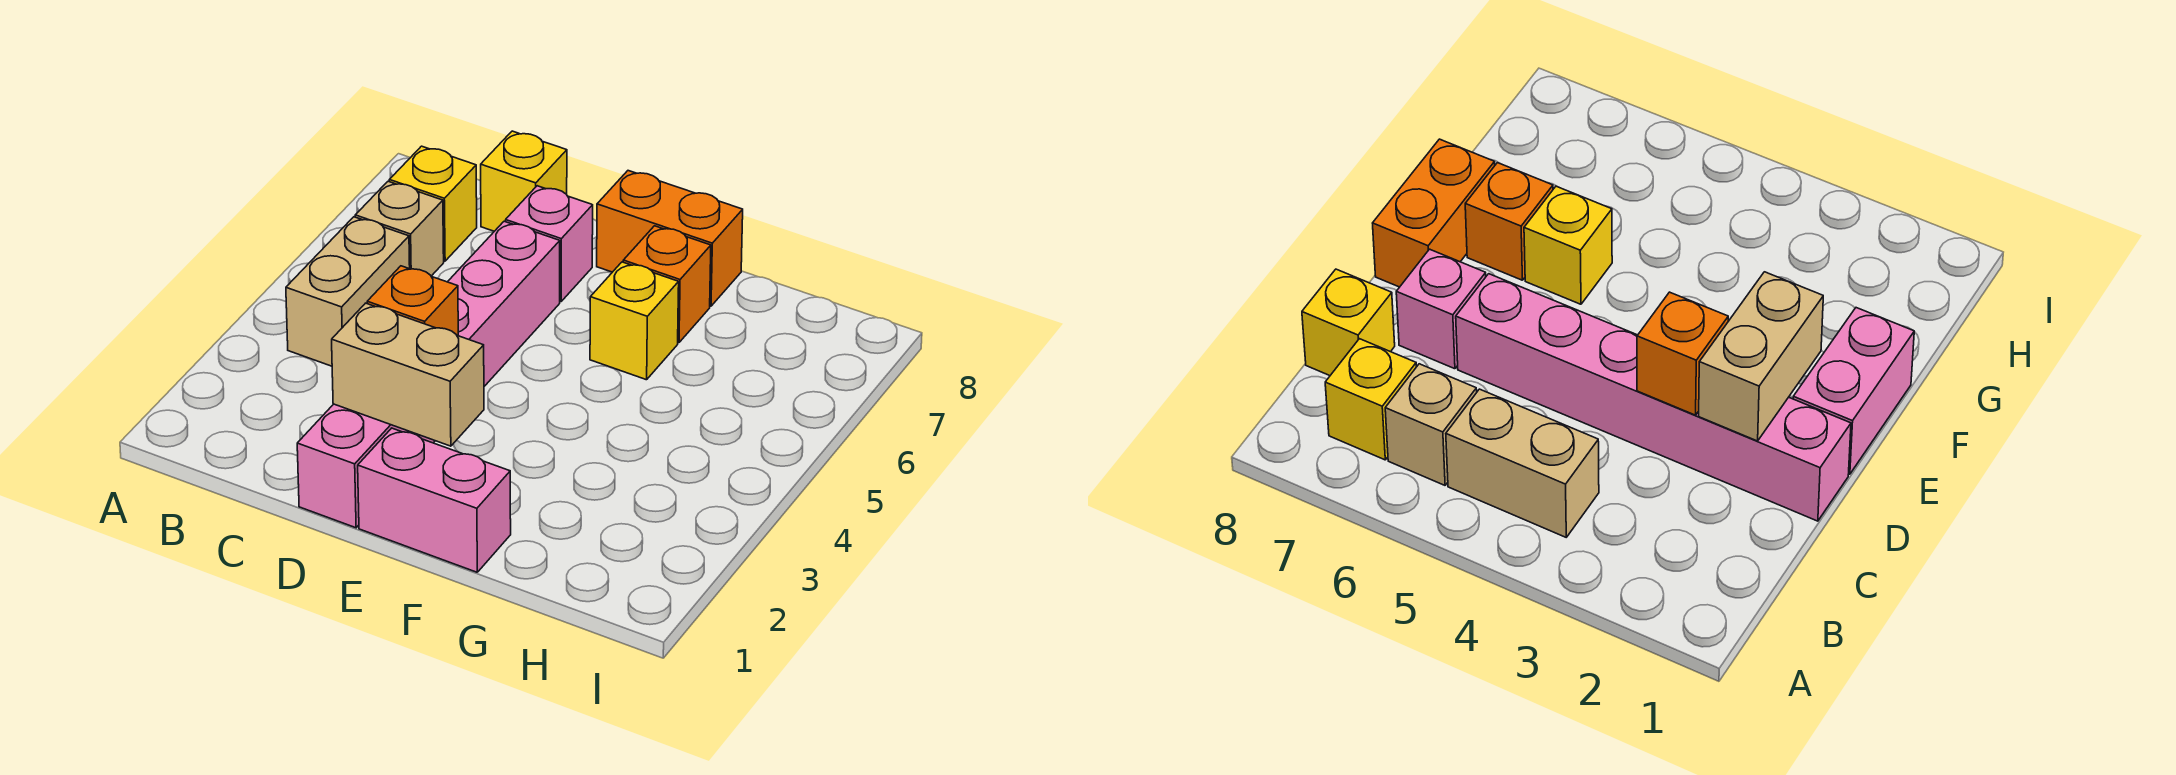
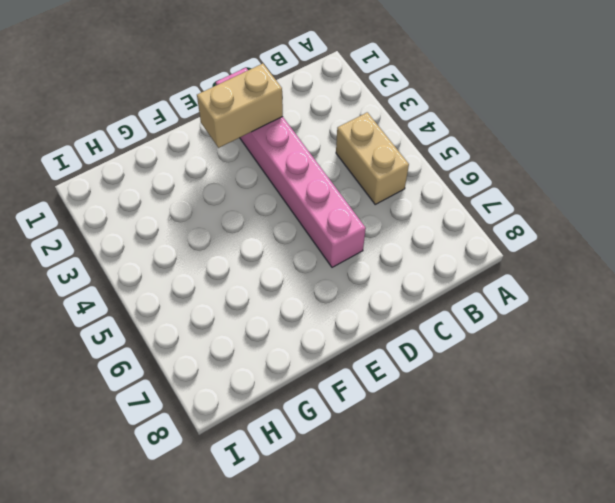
none -> tan 1x1 brick [355,181,444,276]
none -> yellow 1x1 brick [389,146,477,261]
none -> yellow 1x1 brick [481,131,567,231]

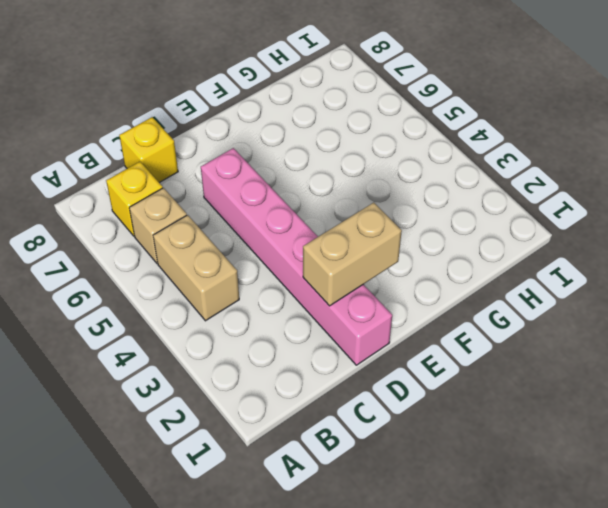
none -> pink 1x1 brick [506,186,593,301]
none -> pink 1x2 brick [358,428,511,572]
none -> orange 1x2 brick [597,171,743,306]

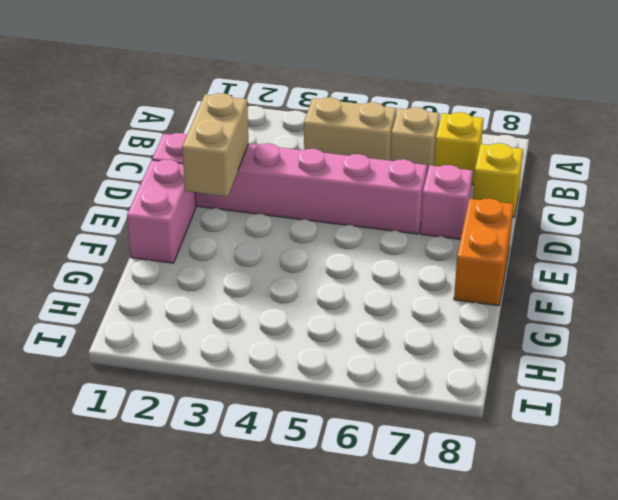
none -> yellow 1x1 brick [590,262,679,380]
none -> orange 1x1 brick [623,226,711,343]
none -> orange 1x1 brick [367,266,458,336]

